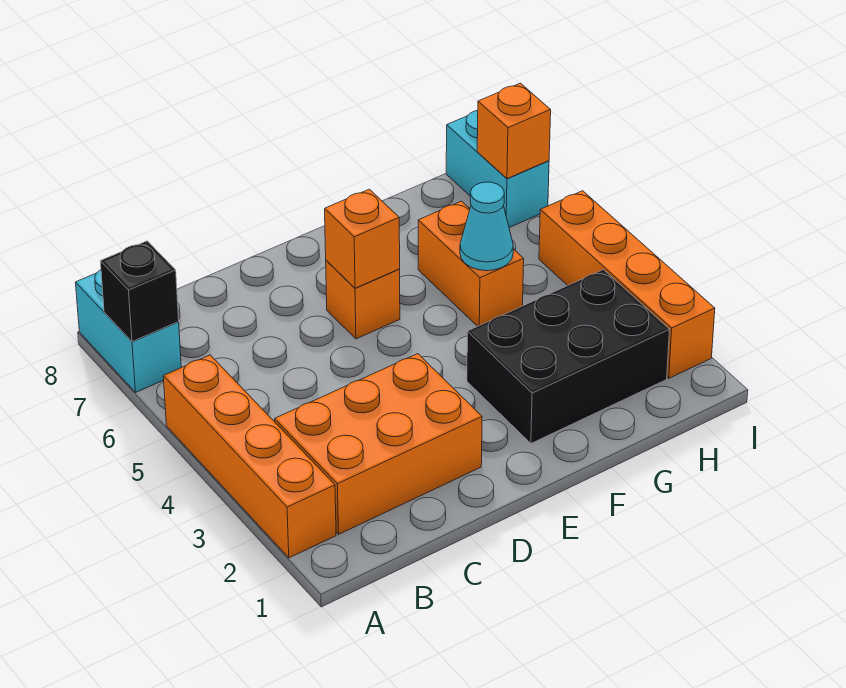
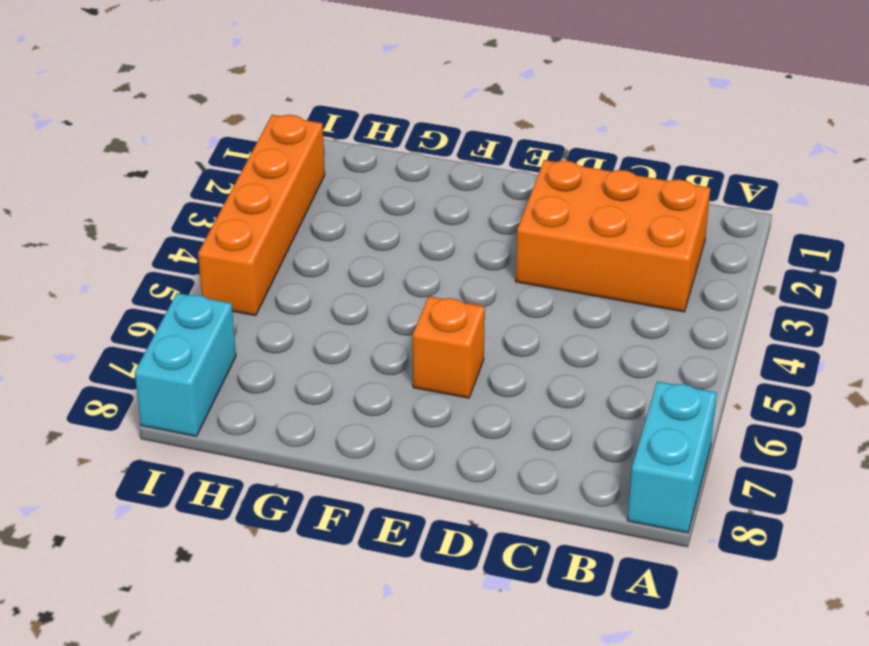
none -> orange 1x4 brick [163,355,336,558]
none -> black 2x3 brick [467,270,670,443]
none -> orange 1x2 brick [418,201,524,326]

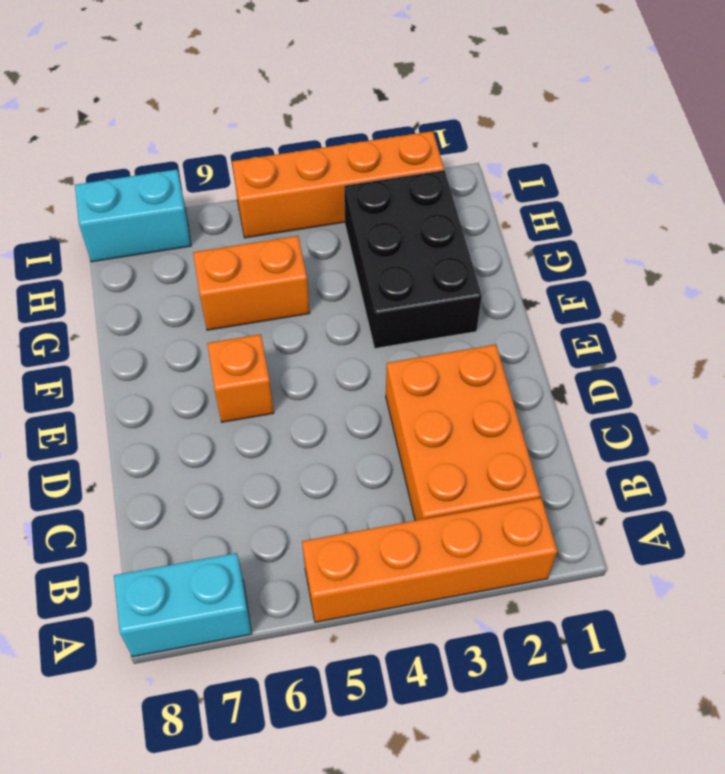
none -> black 1x1 brick [100,241,179,342]
none -> orange 1x1 brick [325,189,400,288]
none -> cyan 1x1 cone [460,182,513,271]

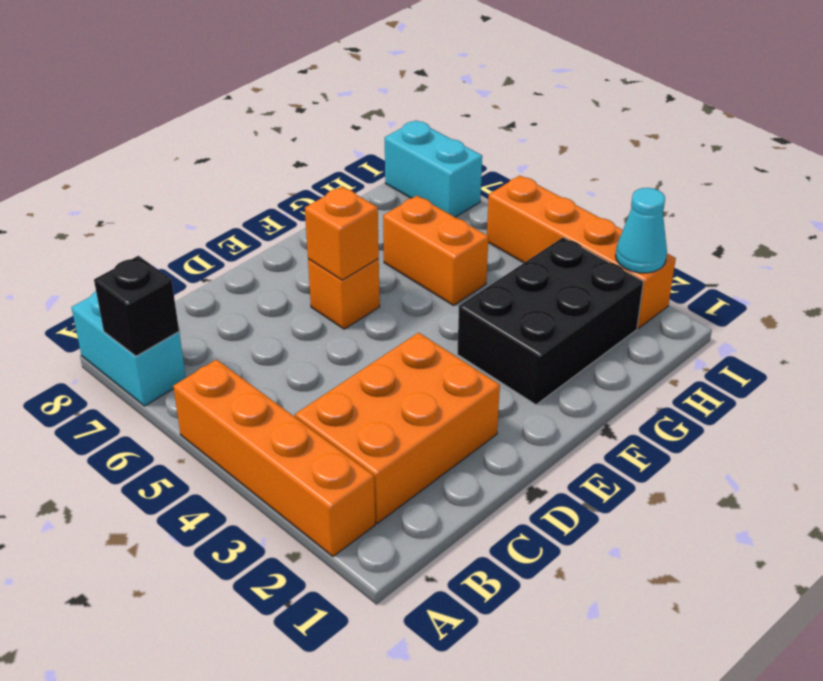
cyan 1x1 cone [615,188,667,273] -> cyan 1x1 cone moved to [460,182,513,271]
none -> orange 1x1 brick [477,83,551,179]

